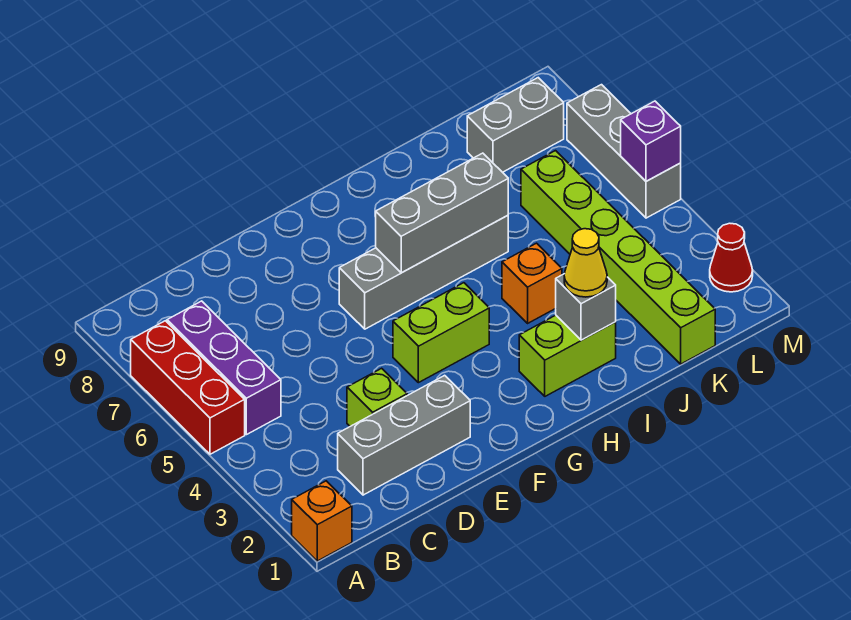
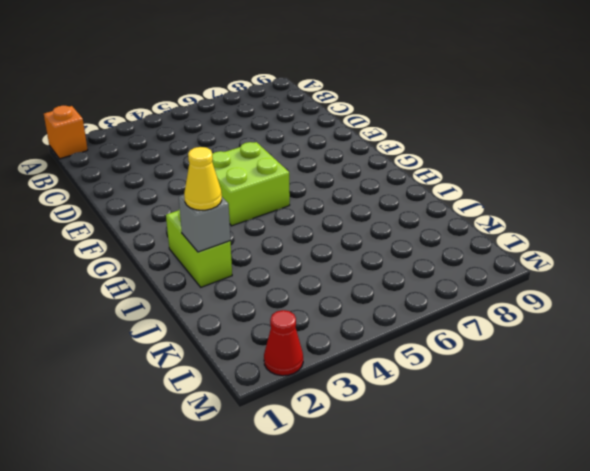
lime 2x2 brick [212,142,290,226] -> lime 1x2 brick [393,283,489,383]
none -> red 1x3 brick [131,321,245,454]
none -> purple 1x3 brick [167,301,281,435]
none -> grey 1x3 brick [338,375,470,495]

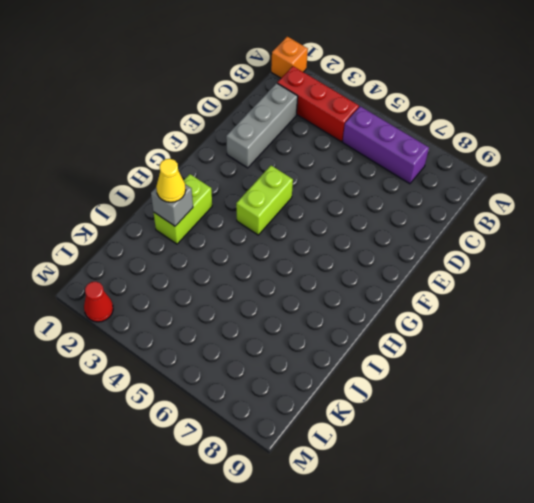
red 1x3 brick [277,66,359,141] -> red 1x3 brick moved to [131,321,245,454]
none -> lime 1x1 brick [347,368,407,426]
none -> grey 1x4 brick [339,215,508,329]
none -> orange 1x1 brick [502,243,562,323]

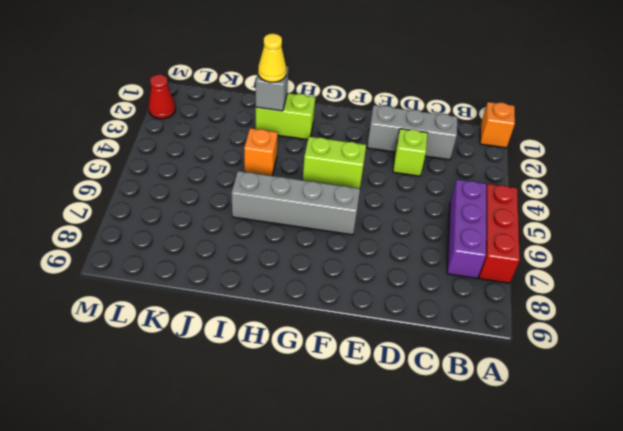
none -> lime 1x6 brick [521,151,715,364]
none -> grey 1x2 brick [467,78,564,172]
none -> grey 1x3 brick [567,85,681,218]

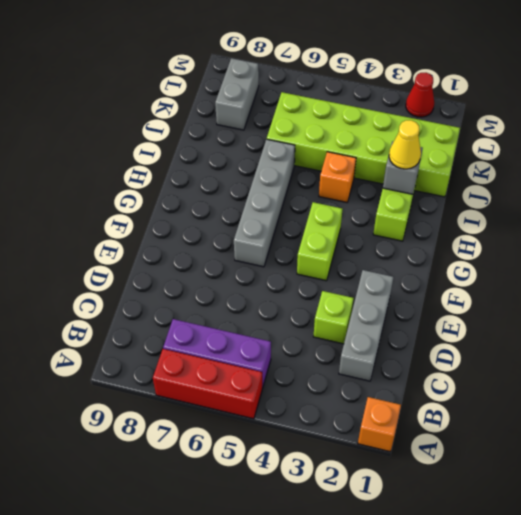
lime 2x6 brick [267,92,460,197] -> lime 1x6 brick [521,151,715,364]
none -> grey 1x3 brick [567,85,681,218]
none -> grey 1x3 brick [376,153,508,273]
none -> purple 1x1 brick [621,101,681,181]

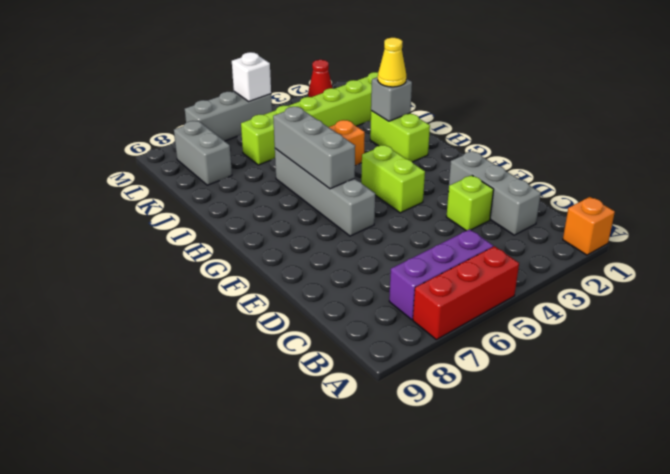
white 1x1 brick [232,52,271,101] -> purple 1x1 brick [621,101,681,181]

